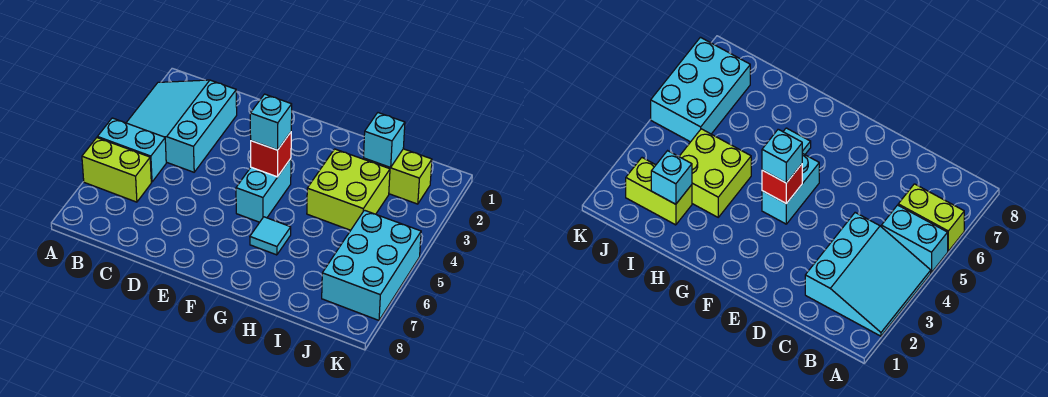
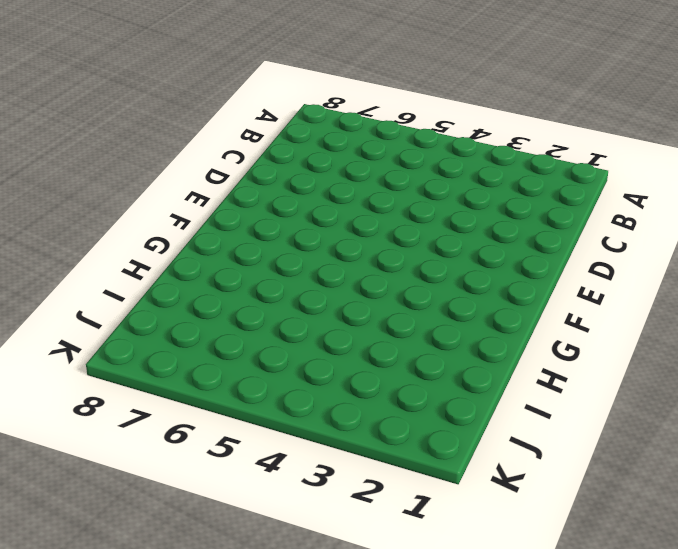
none -> cyan 3x3 slope [126,80,237,172]
none -> cyan 1x2 brick [98,118,166,182]

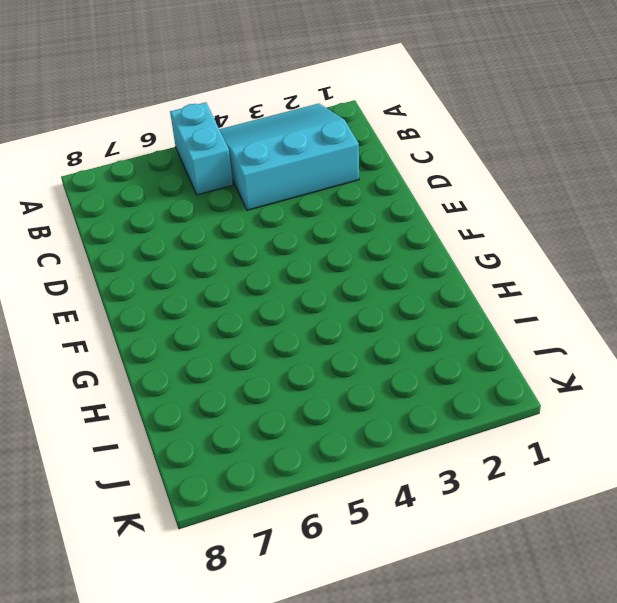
none -> lime 1x2 brick [82,138,151,202]
none -> cyan 1x2 brick [236,159,291,222]

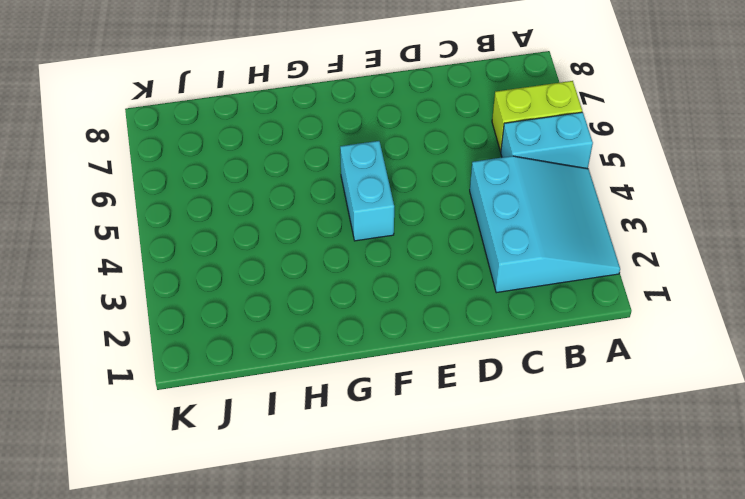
none -> cyan 1x1 tile [250,217,291,255]
none -> lime 2x2 brick [307,149,390,230]

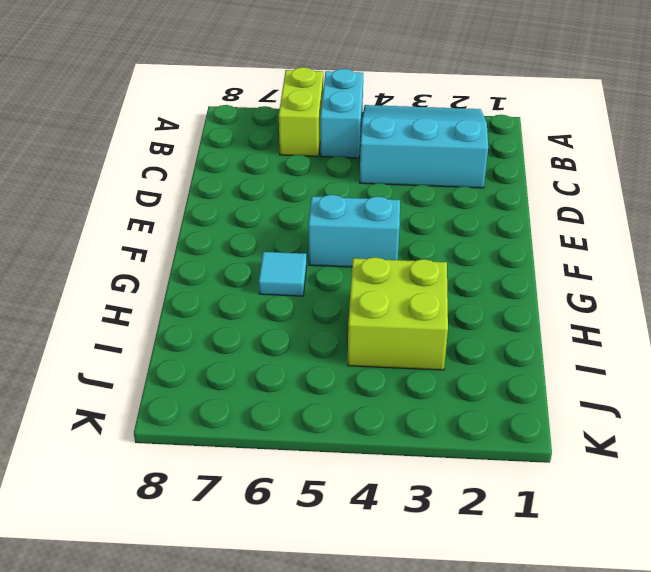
none -> lime 1x2 brick [364,149,432,204]
none -> cyan 2x3 brick [322,210,421,320]

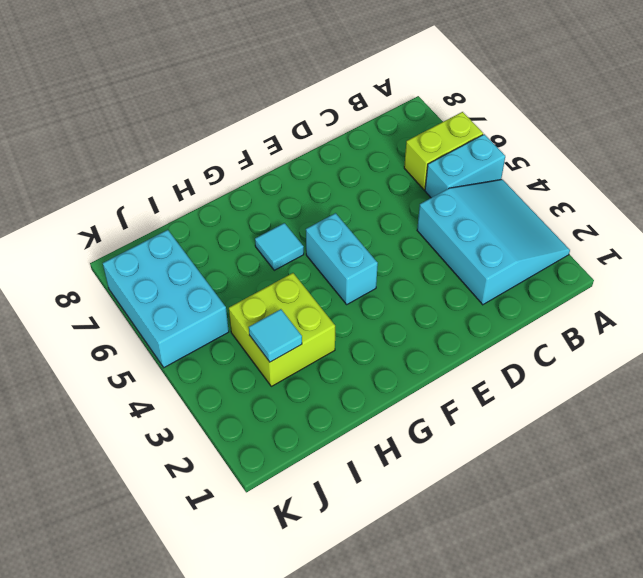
cyan 1x1 tile [249,309,302,362] -> none
none -> lime 1x2 brick [364,149,432,204]
none -> red 1x1 brick [251,132,291,177]

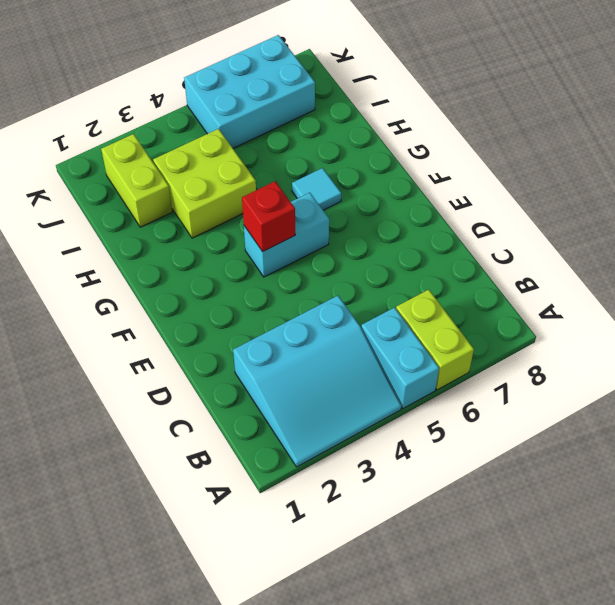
none -> cyan 1x1 brick [364,113,405,168]
none -> cyan 1x1 brick [250,94,292,150]

